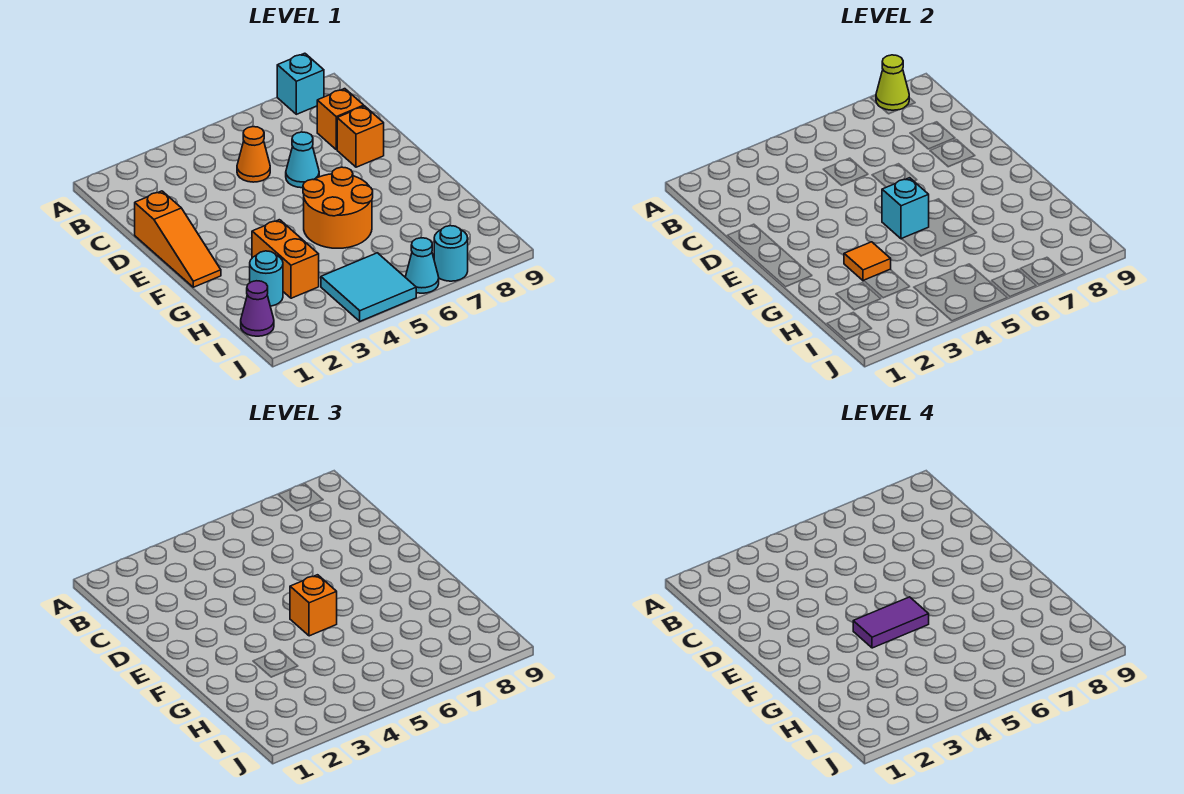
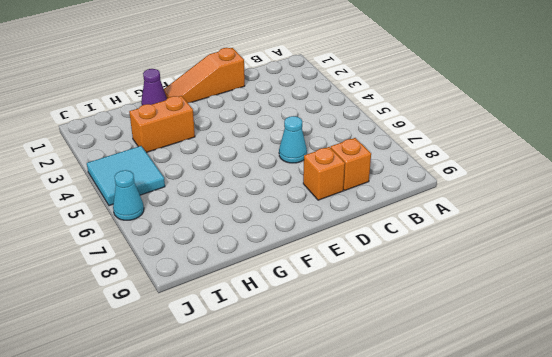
purple 1x1 cone [141,69,167,105] -> purple 1x1 cone moved to [241,281,274,336]
none -> cyan 1x1 brick [277,53,324,114]
none -> orange 1x1 cone [237,127,270,182]
none -> orange 2x2 round brick [303,167,373,248]

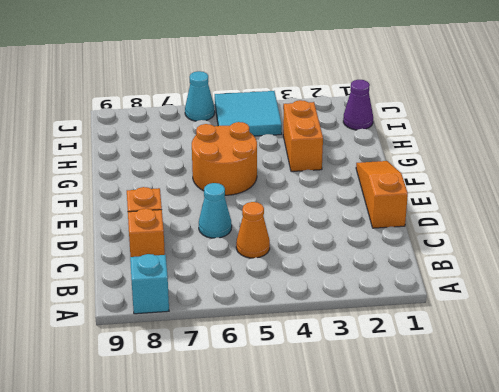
none -> cyan 1x1 round brick [250,251,283,306]
none -> cyan 1x1 round brick [434,226,468,281]
none -> lime 1x1 cone [876,55,909,110]

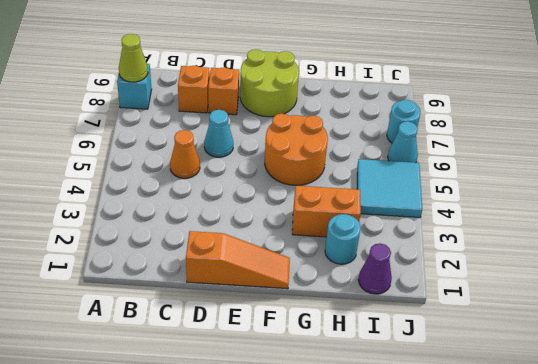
lime 2x2 round brick [240,49,299,117] -> none
none -> cyan 1x1 brick [882,178,929,239]
none -> orange 1x1 tile [844,242,891,281]
none -> orange 1x1 brick [290,575,337,636]

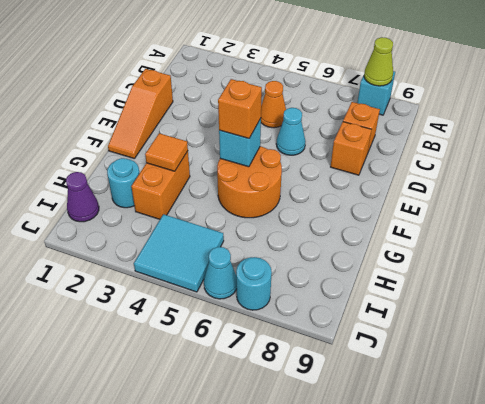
none -> purple 1x2 tile [853,597,929,648]

